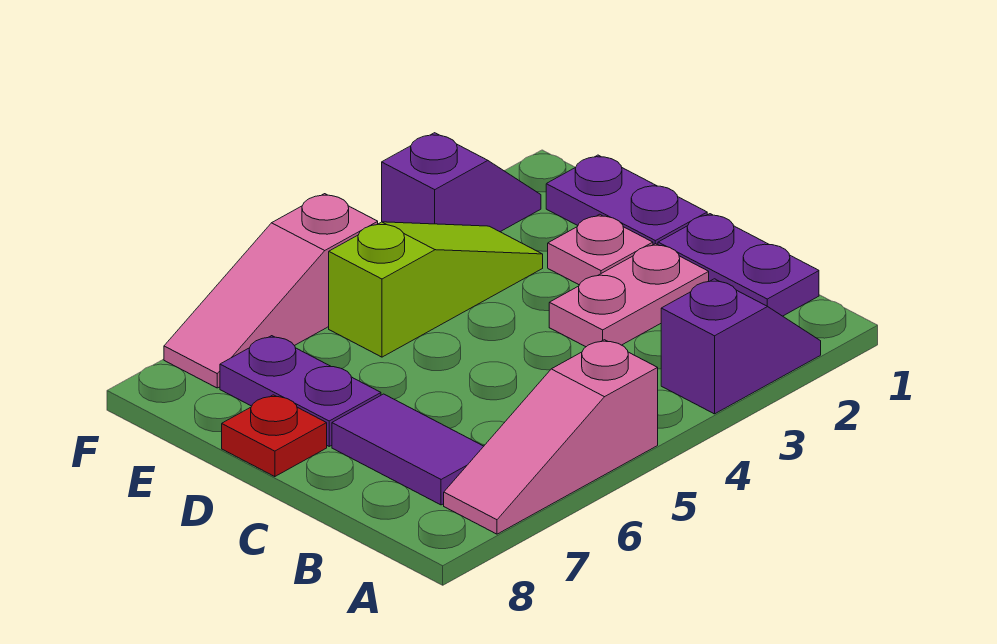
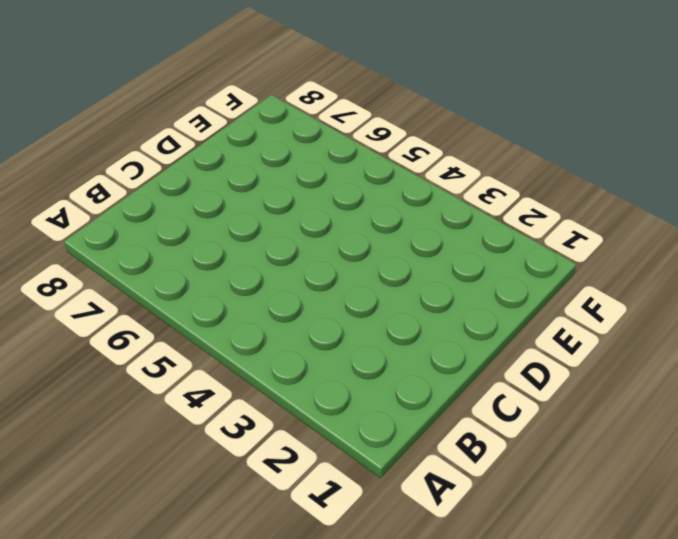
none -> purple 1x2 slope [661,279,821,414]
none -> pink 1x3 slope [444,340,658,534]
none -> purple 1x2 plate [658,214,819,316]

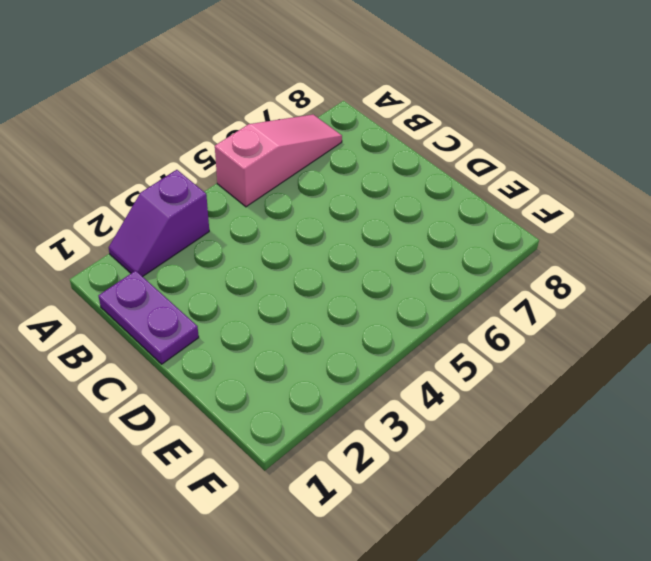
none -> purple 1x2 tile [332,394,484,505]
none -> pink 1x2 plate [549,244,709,347]
none -> purple 1x2 plate [546,155,707,245]

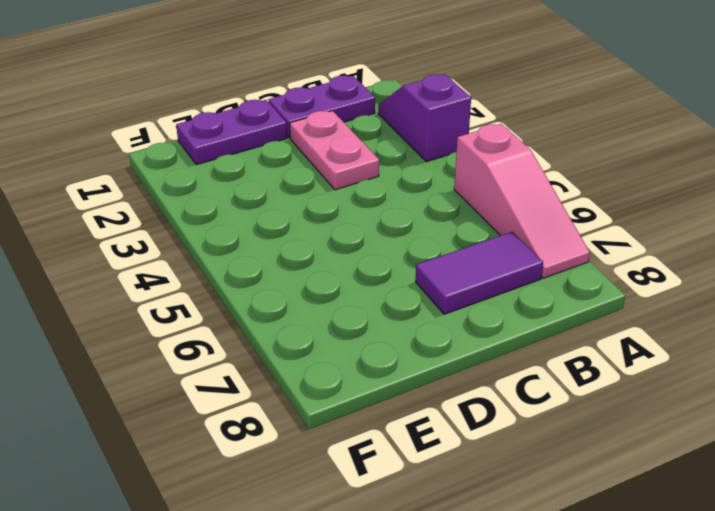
none -> pink 1x1 plate [548,214,653,285]
none -> purple 1x2 plate [220,336,381,446]
none -> red 1x1 plate [222,395,327,477]

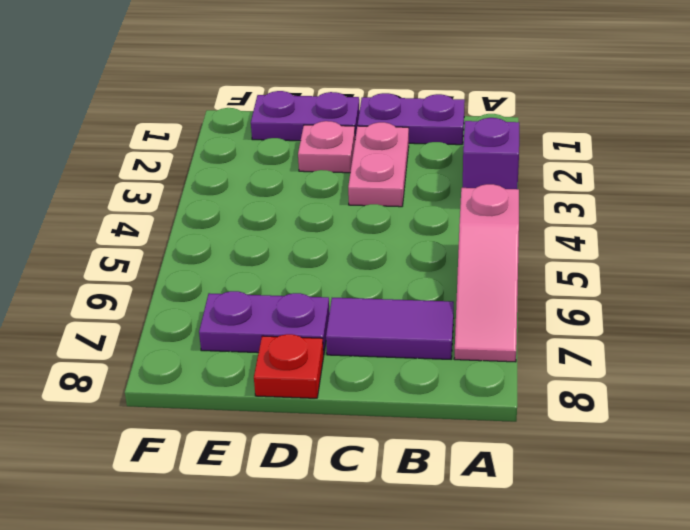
none -> lime 1x3 slope [329,222,543,357]
none -> purple 1x2 slope [382,133,541,232]
none -> pink 1x3 slope [164,194,378,388]

